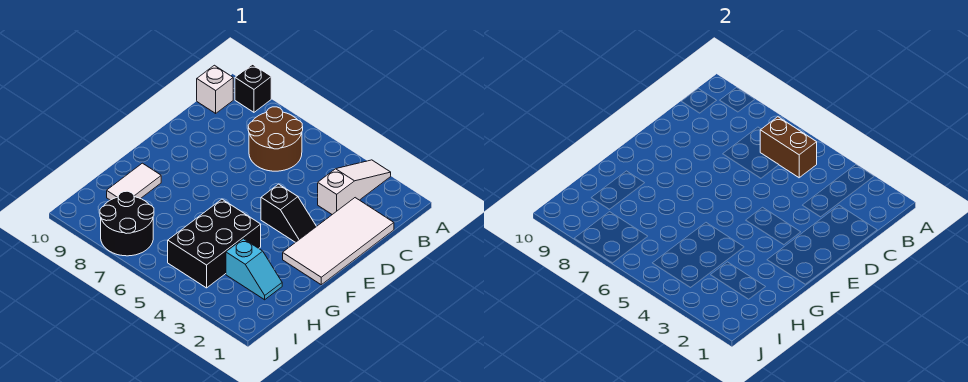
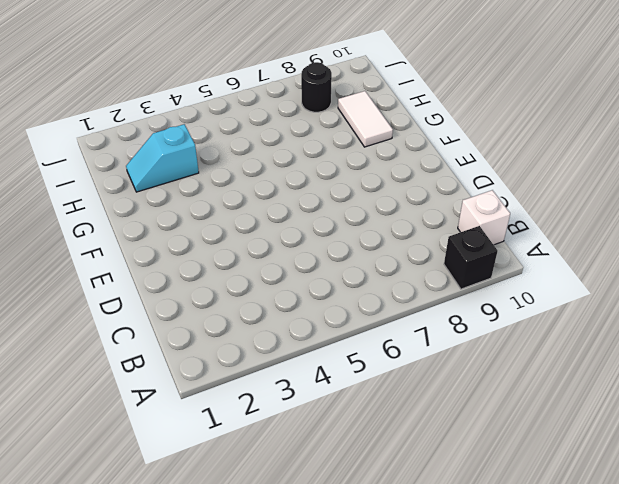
black 1x1 round brick [301,62,332,112] -> black 2x2 round brick [100,191,154,256]
none -> white 1x3 slope [318,160,391,214]
none -> brown 2x2 round brick [248,107,303,171]

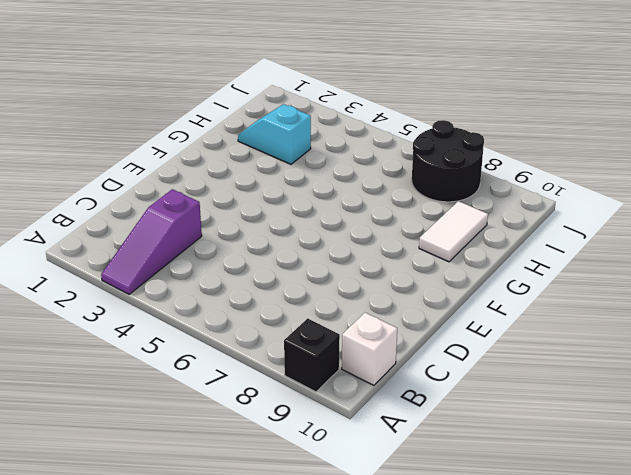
purple 1x3 slope [101,189,202,294] -> white 1x3 slope [318,160,391,214]
none -> brown 2x2 round brick [248,107,303,171]
none -> white 2x4 tile [283,198,394,285]

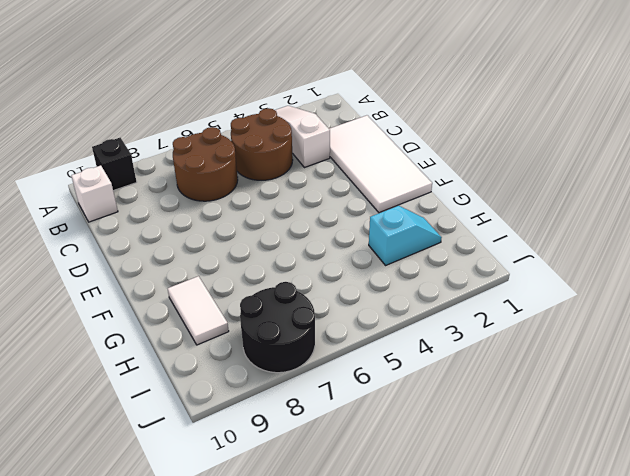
brown 2x2 round brick [231,108,293,180] -> none
none -> black 1x2 slope [261,184,317,242]
none -> black 2x3 brick [168,199,261,288]

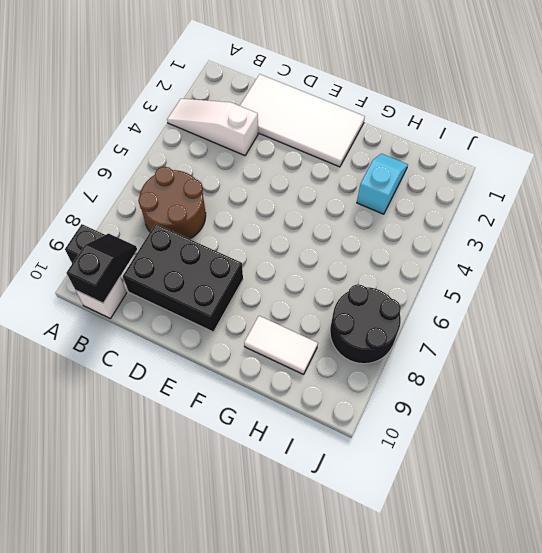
black 1x2 slope [66,233,137,303] -> black 1x2 slope moved to [261,184,317,242]
black 2x3 brick [123,224,243,332] -> black 2x3 brick moved to [168,199,261,288]
none -> brown 1x2 brick [760,117,817,178]

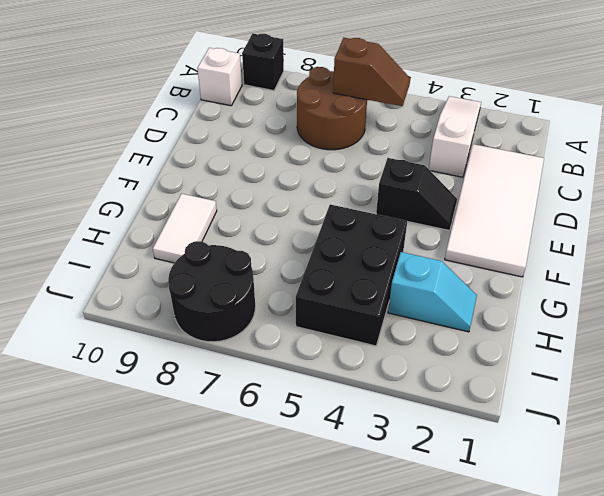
brown 1x2 slope [333,38,410,106] -> brown 1x2 brick [760,117,817,178]

